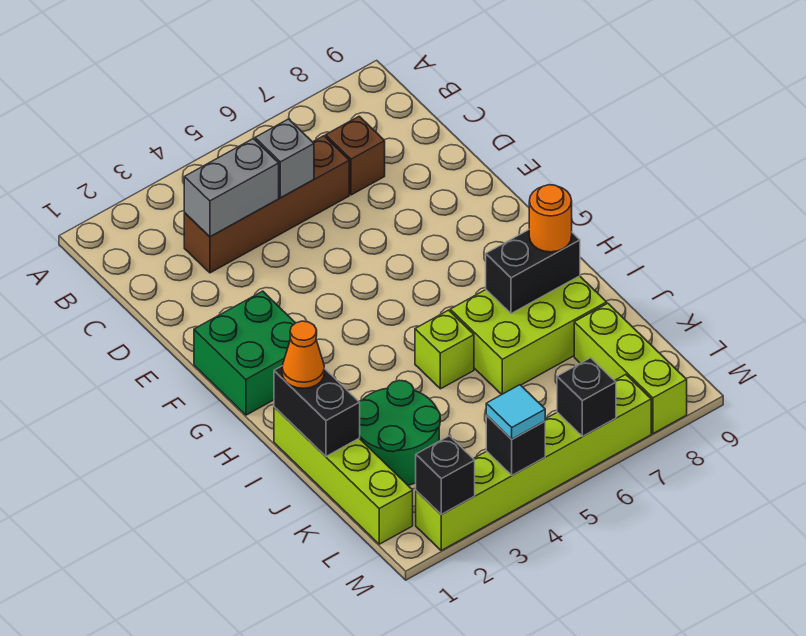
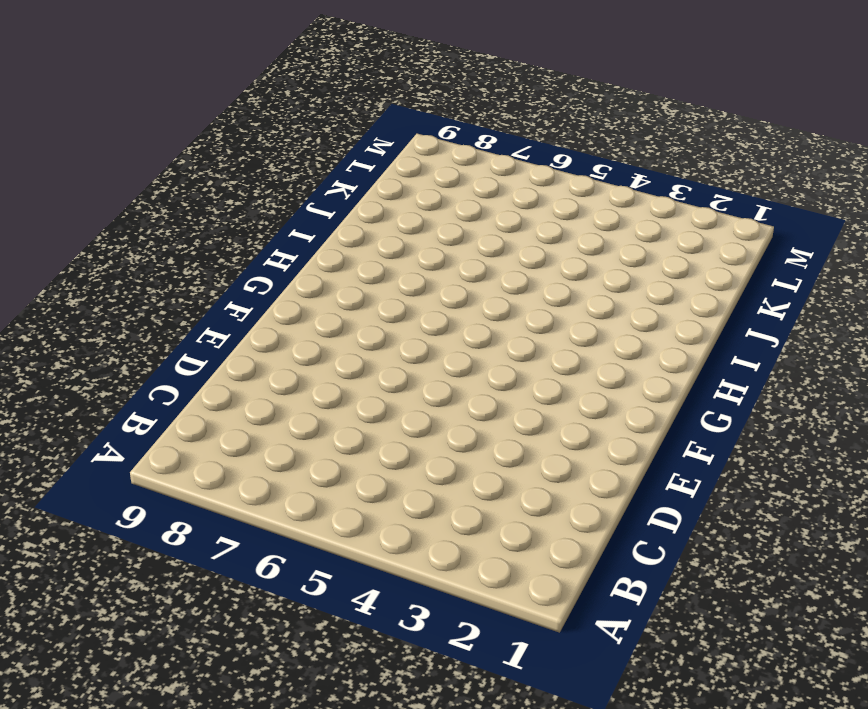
none -> brown 1x4 brick [184,136,349,273]
none -> brown 1x1 brick [326,116,385,195]
none -> green 2x2 brick [194,291,295,415]

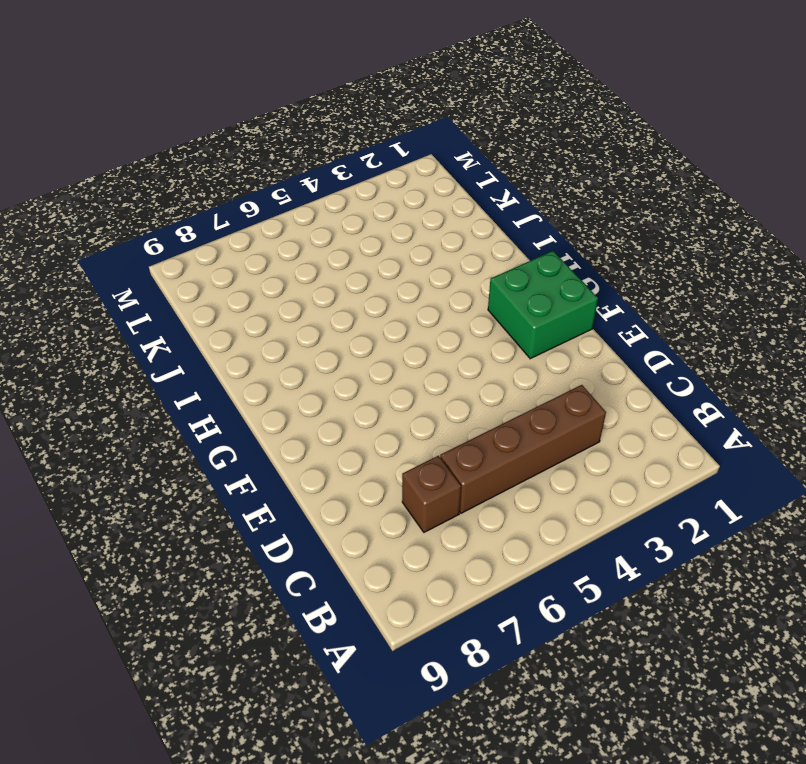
none -> lime 1x4 brick [274,407,413,544]
none -> lime 1x1 brick [415,310,474,389]
none -> lime 2x3 brick [450,276,607,394]

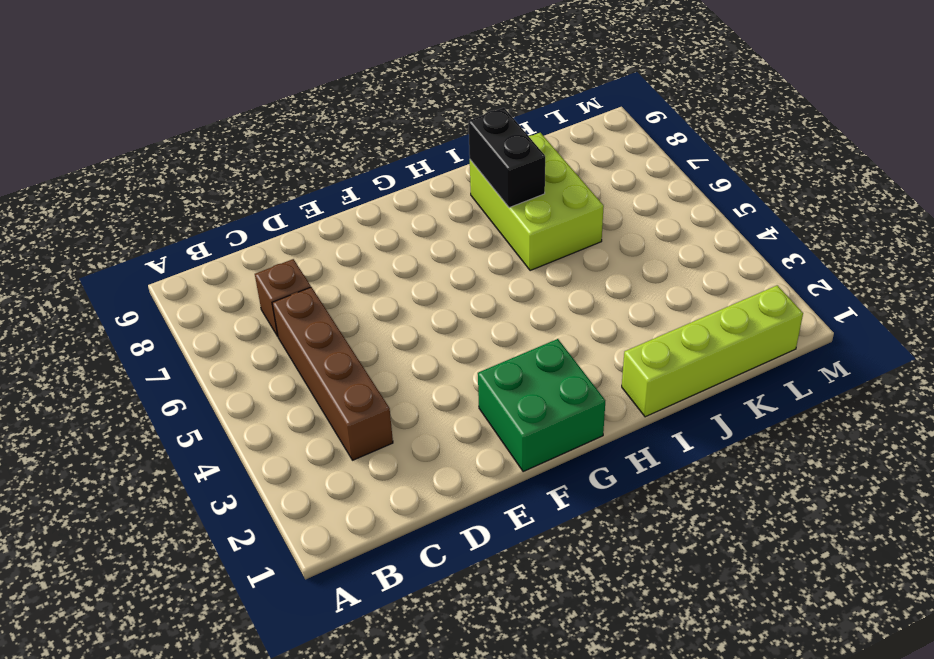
none -> lime 1x1 brick [415,310,474,389]
none -> green 2x2 round brick [359,380,440,485]
none -> lime 1x3 brick [574,303,687,434]

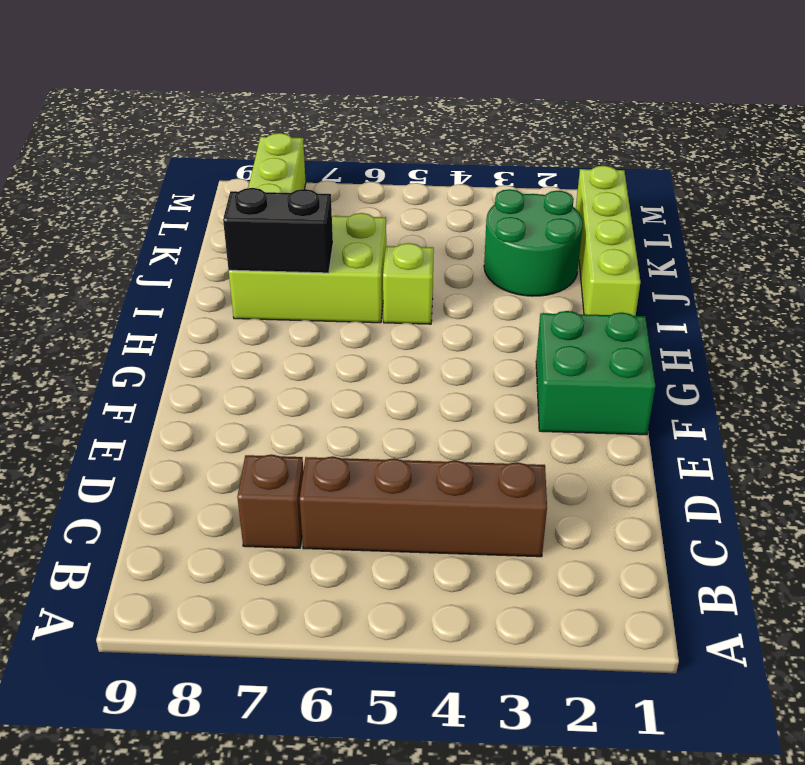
none -> lime 1x6 brick [416,375,651,550]
none -> grey 1x2 brick [184,139,279,237]
none -> grey 1x1 brick [255,119,314,198]

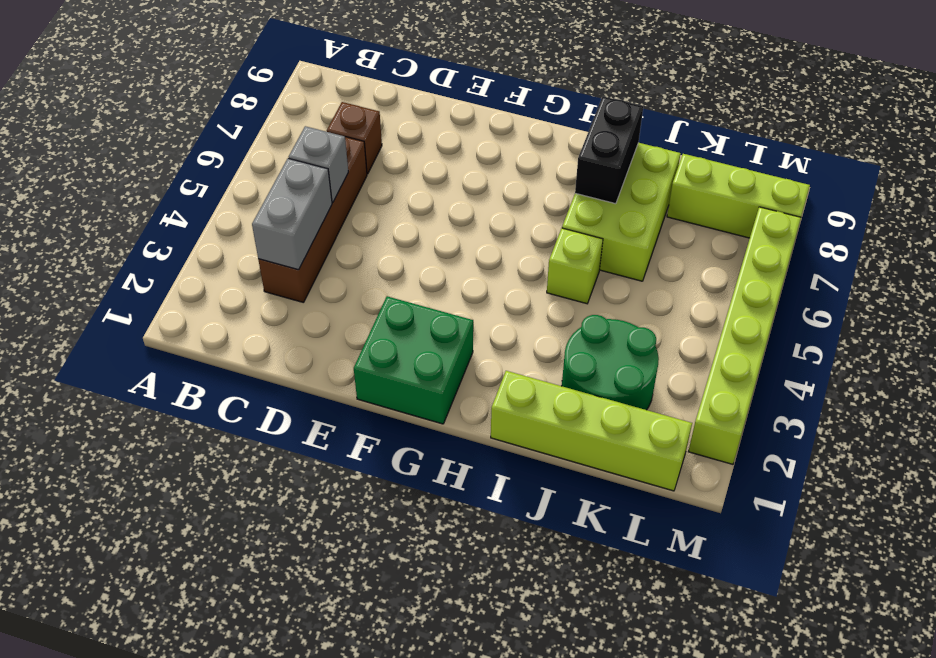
none -> black 1x2 brick [274,366,360,456]
none -> black 1x1 brick [416,436,475,514]
none -> black 1x1 brick [486,415,545,475]

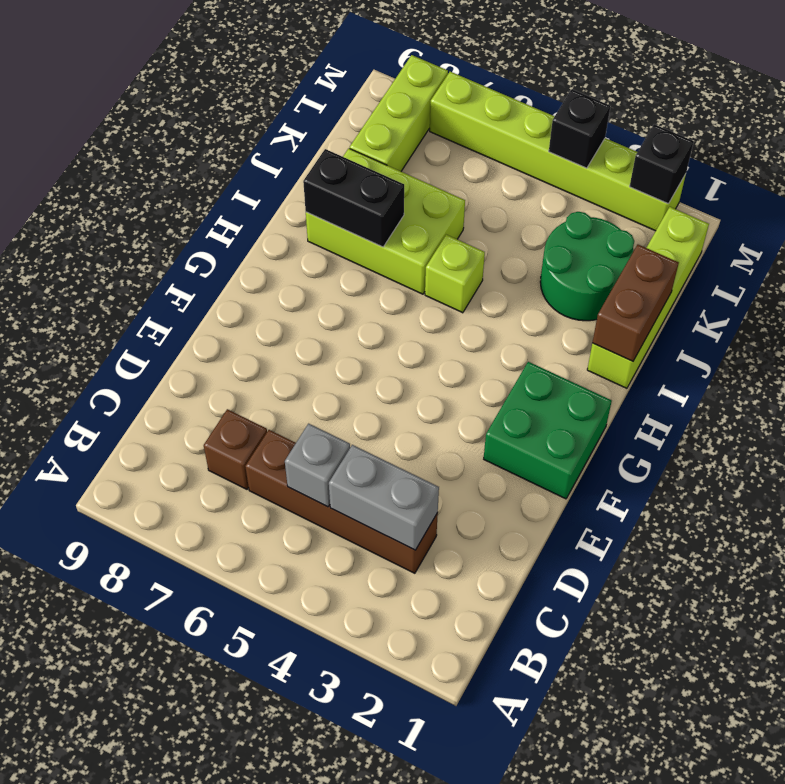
brown 1x2 brick [592,245,679,361] -> black 1x2 brick [274,366,360,456]
none -> black 1x1 brick [557,358,616,436]
none -> orange 1x1 cone [282,321,324,388]
none -> orange 1x1 round brick [529,185,572,252]

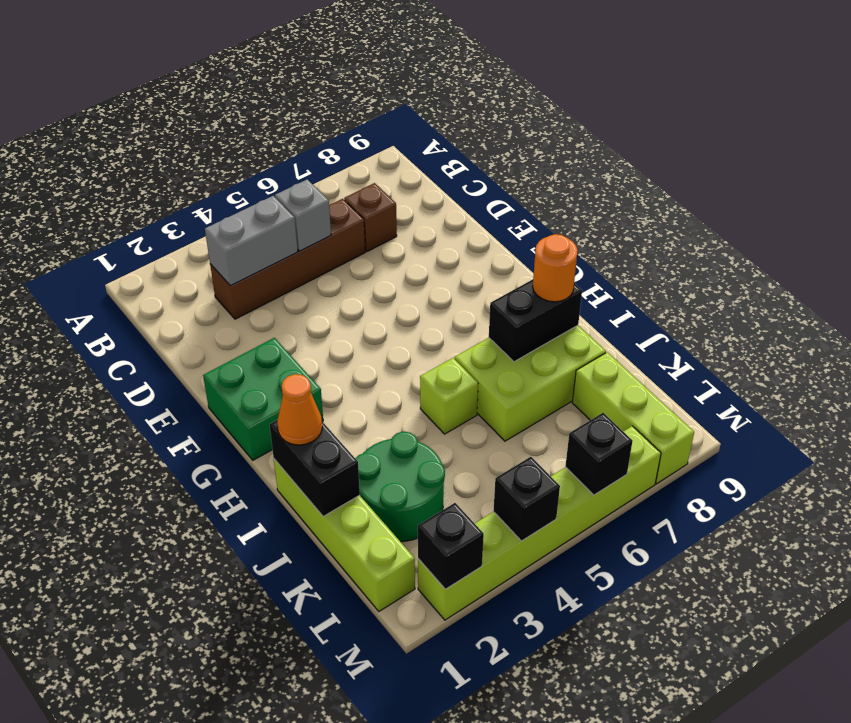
none -> cyan 1x1 tile [486,385,545,439]

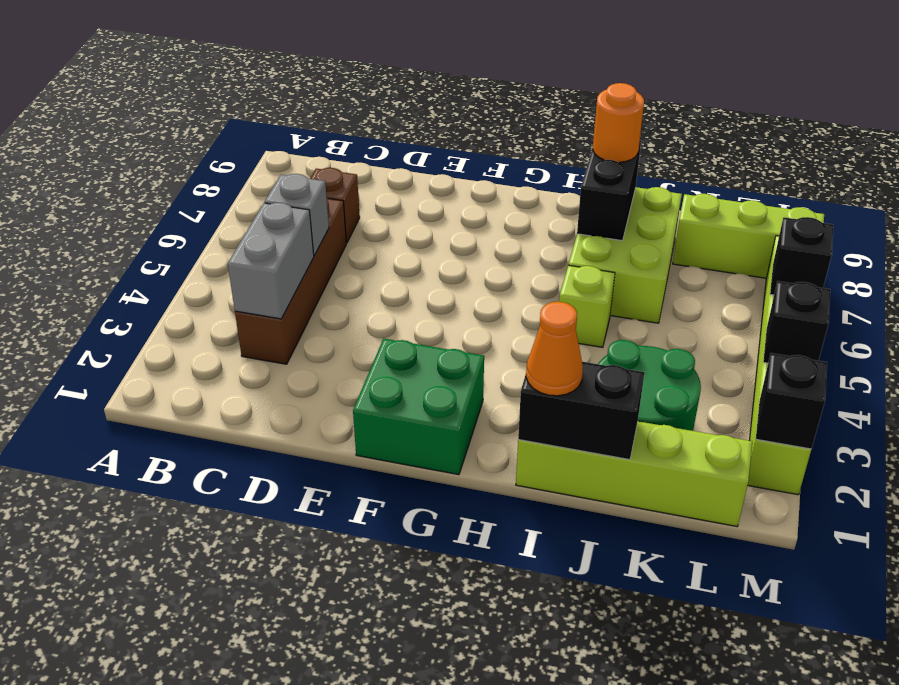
none -> cyan 1x1 tile [486,385,545,439]

